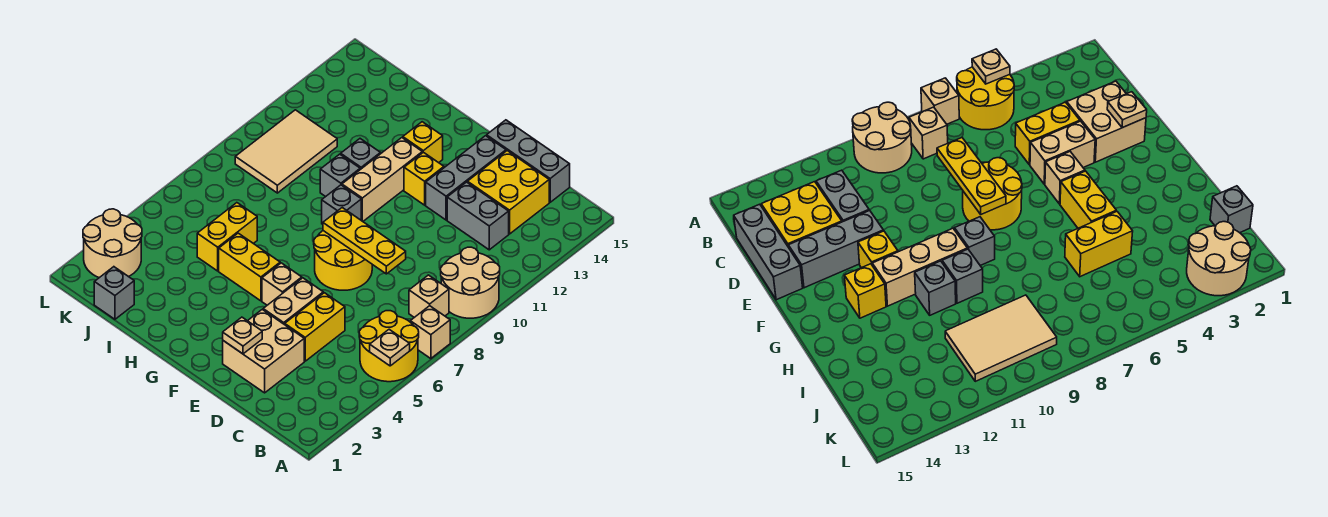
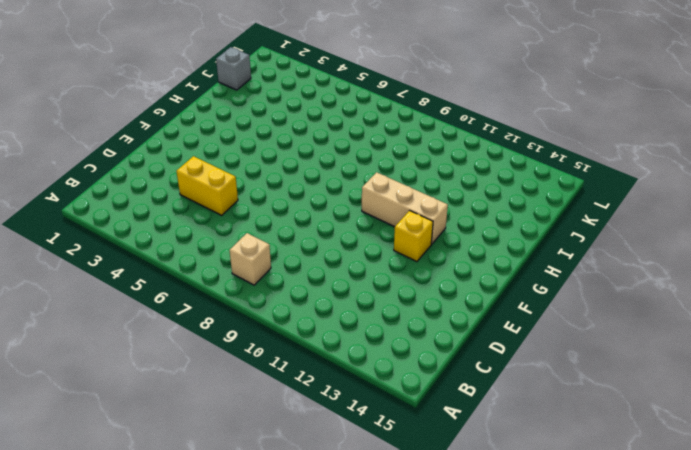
none -> yellow 2x2 round brick [359,311,419,382]
none -> tan 1x1 brick [410,306,450,359]
none -> tan 2x2 round brick [441,247,500,318]

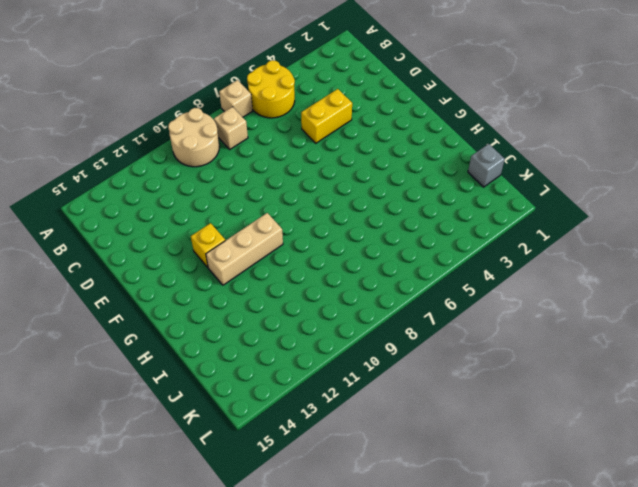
none -> grey 1x2 brick [447,182,509,250]
none -> yellow 2x2 brick [468,151,549,234]
none -> grey 1x3 brick [487,120,570,202]

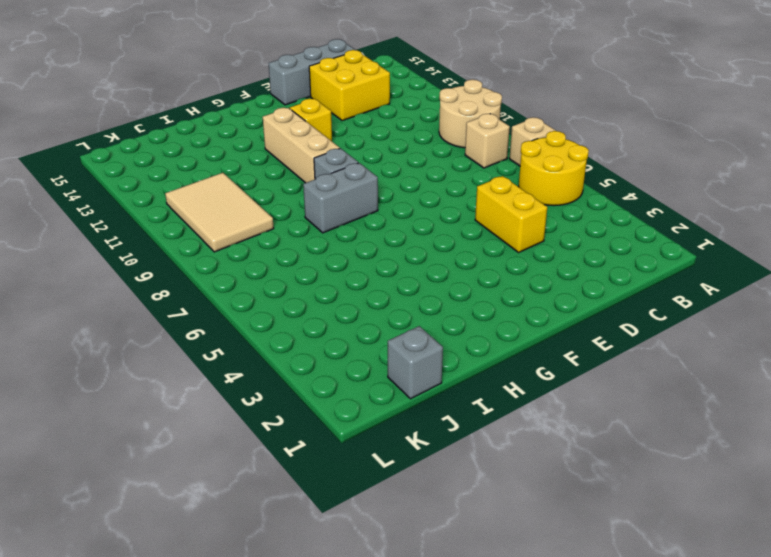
grey 1x2 brick [303,163,378,233] -> grey 1x2 brick moved to [447,182,509,250]
none -> tan 2x2 brick [223,310,304,393]
none -> tan 1x2 brick [263,278,323,325]
none -> yellow 2x2 round brick [314,231,372,290]

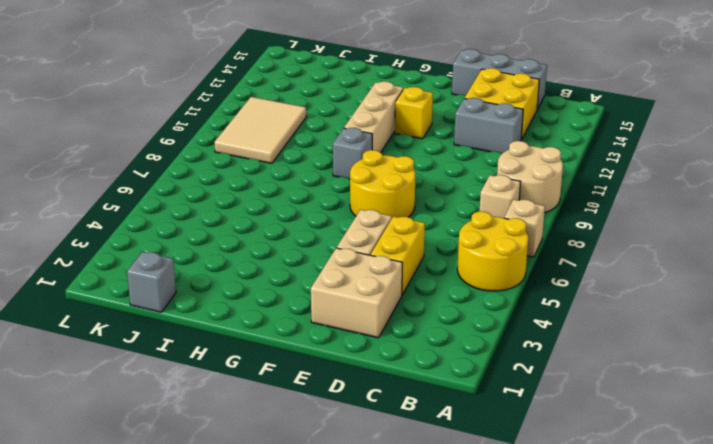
none -> grey 1x3 brick [426,136,506,220]
none -> tan 1x1 brick [262,263,302,305]
none -> yellow 1x2 brick [219,233,280,301]

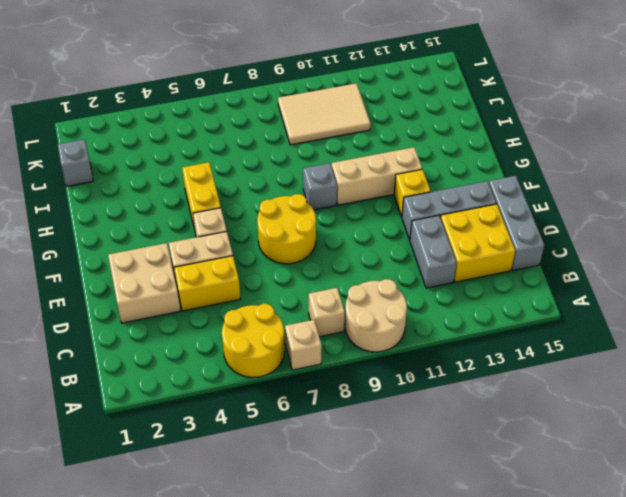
none -> yellow 1x1 brick [403,122,443,163]
none -> grey 1x1 brick [320,154,360,197]
none -> grey 1x1 brick [341,139,381,169]

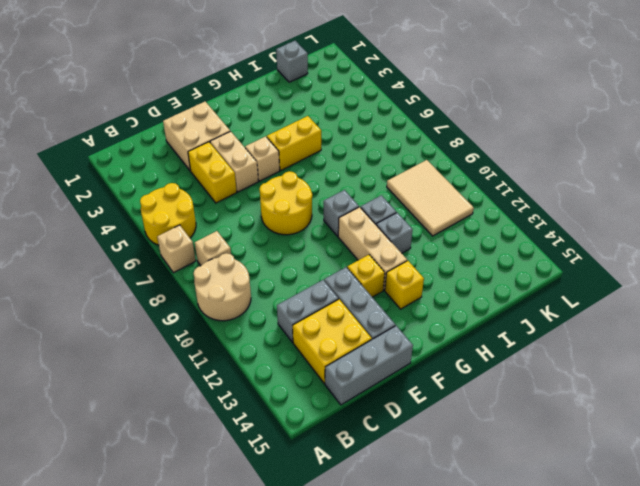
none -> yellow 1x2 brick [197,203,257,271]
none -> tan 2x2 round brick [83,209,142,278]
none -> tan 1x1 plate [370,329,410,366]

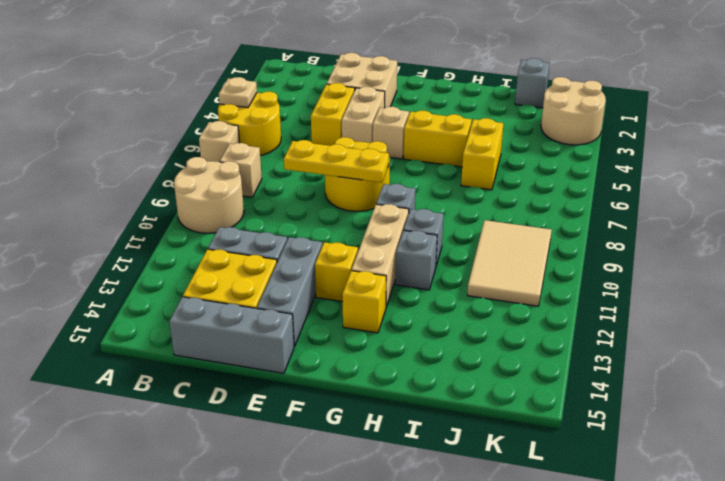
none -> tan 1x1 plate [223,317,262,354]

